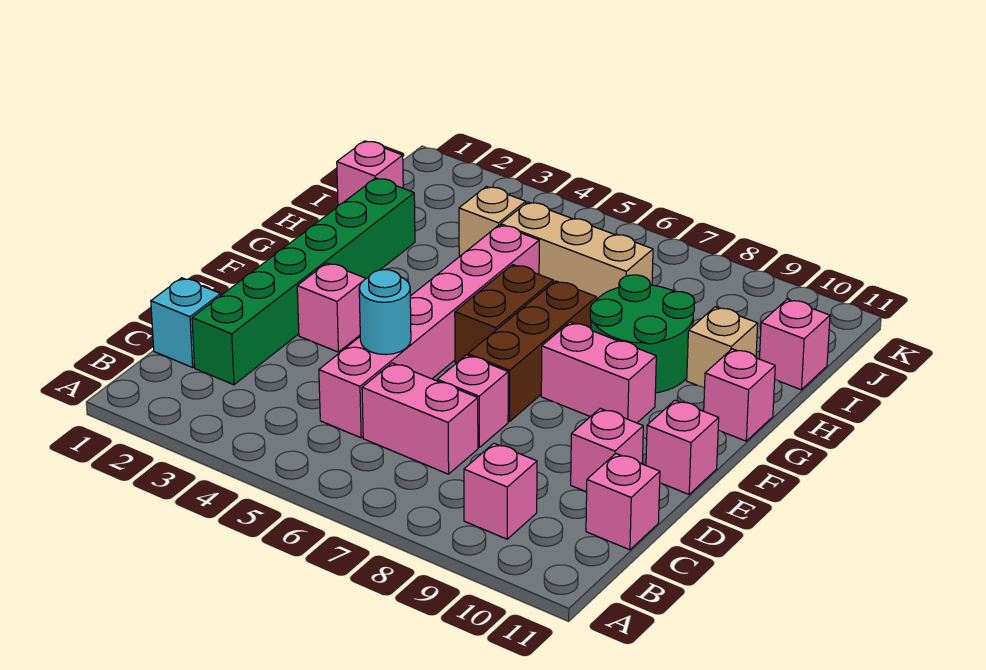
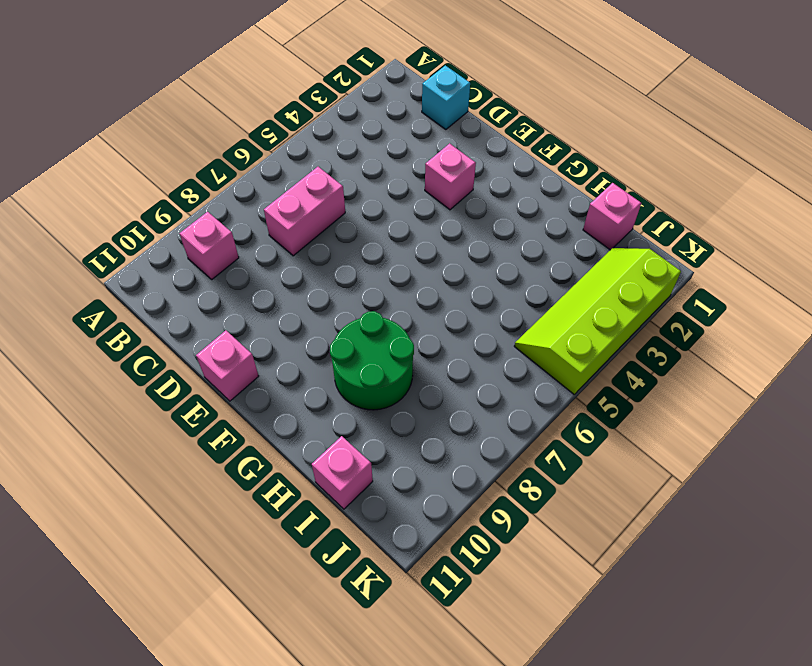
lime 2x4 slope [514,248,681,394] -> none
none -> green 1x6 brick [192,178,415,385]
none -> pink 1x6 brick [319,225,539,438]
none -> pink 1x1 brick [586,454,660,550]

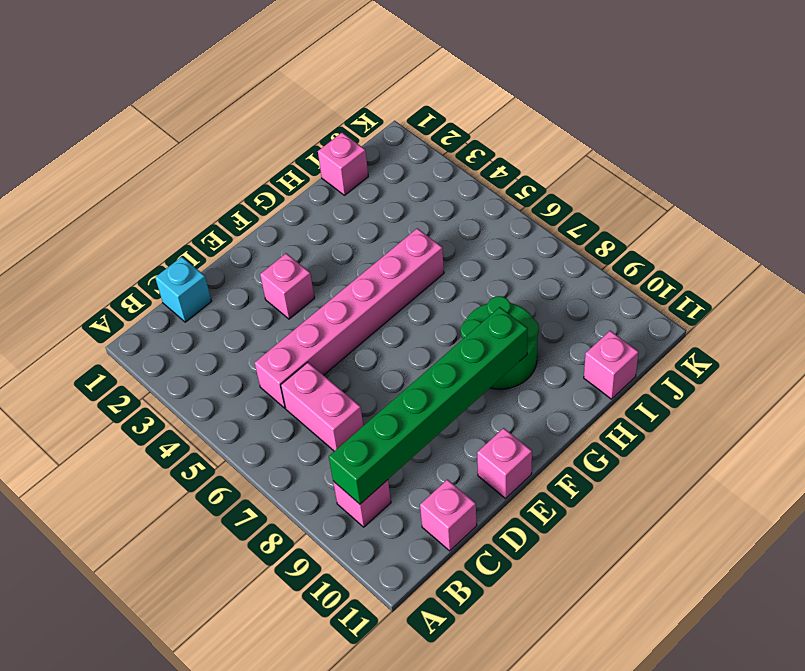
green 1x6 brick [329,307,528,504] -> green 1x6 brick moved to [192,178,415,385]
none -> pink 1x1 brick [437,355,508,447]
none -> pink 1x1 brick [571,408,643,492]
none -> brown 1x3 brick [468,281,597,422]

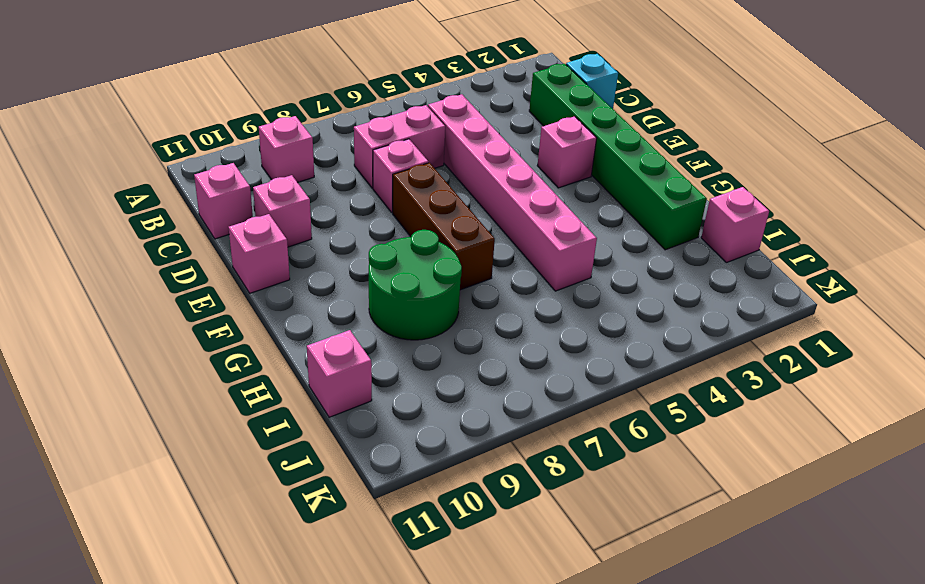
none -> brown 1x2 brick [455,265,553,363]
none -> pink 1x2 brick [541,322,656,423]
none -> pink 1x1 brick [704,349,775,441]

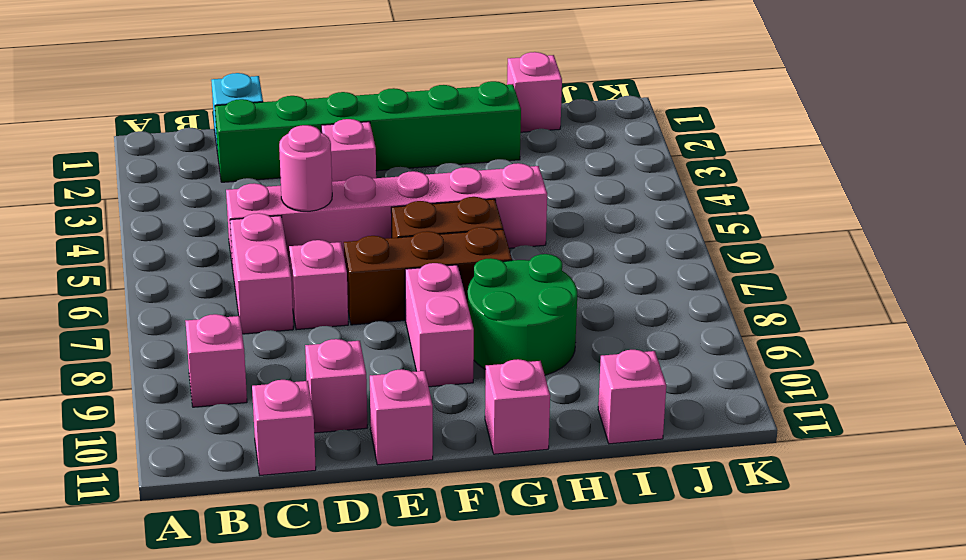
pink 1x1 round brick [279,125,332,211] -> cyan 1x1 round brick [359,270,411,355]
none -> tan 1x1 brick [687,307,758,388]
none -> tan 1x1 brick [459,186,526,257]
none -> tan 1x3 brick [501,202,653,299]

